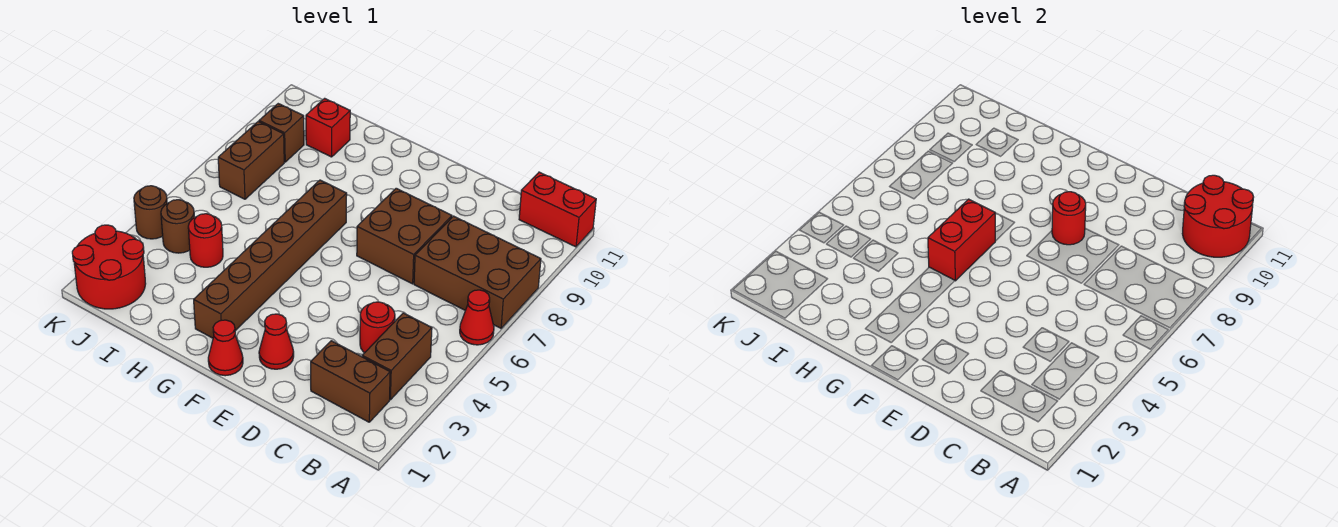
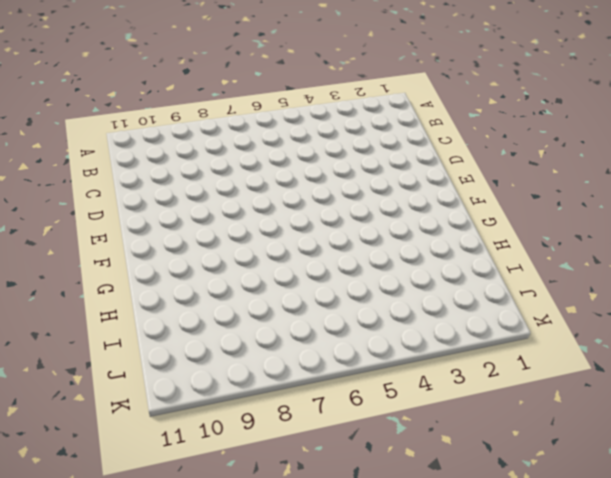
none -> red 1x1 cone [460,290,494,345]
none -> brown 2x3 brick [414,216,541,328]
none -> red 1x2 brick [519,172,596,247]

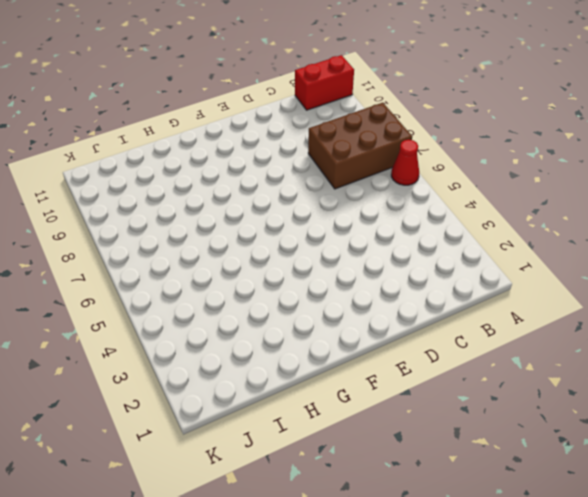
none -> brown 1x2 brick [311,341,390,422]
none -> brown 1x2 brick [362,313,432,400]
none -> red 1x1 round brick [360,302,395,353]

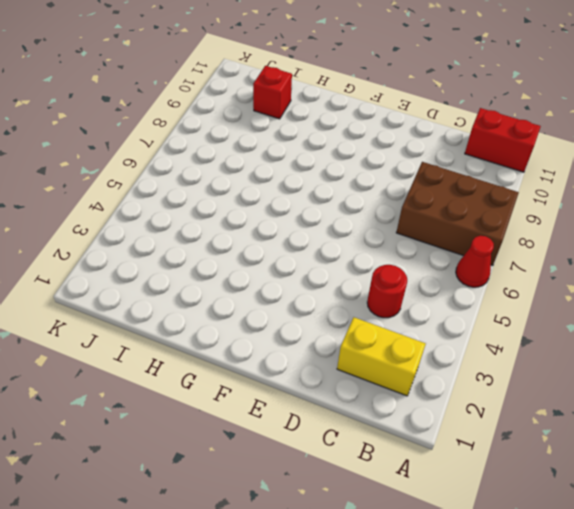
yellow 1x2 brick [337,317,426,396] -> brown 1x2 brick [311,341,390,422]
none -> brown 1x2 brick [362,313,432,400]
none -> brown 2x2 brick [357,188,452,284]
none -> red 1x1 cone [259,314,294,369]

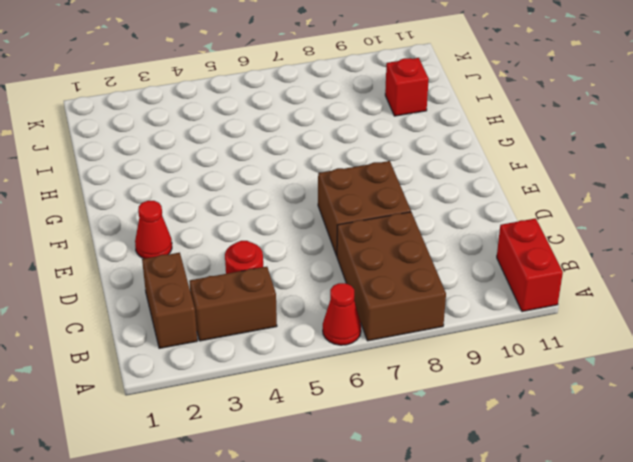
none -> red 1x1 cone [208,320,243,376]
none -> brown 1x6 brick [194,180,347,338]
none -> red 1x1 round brick [188,214,223,267]

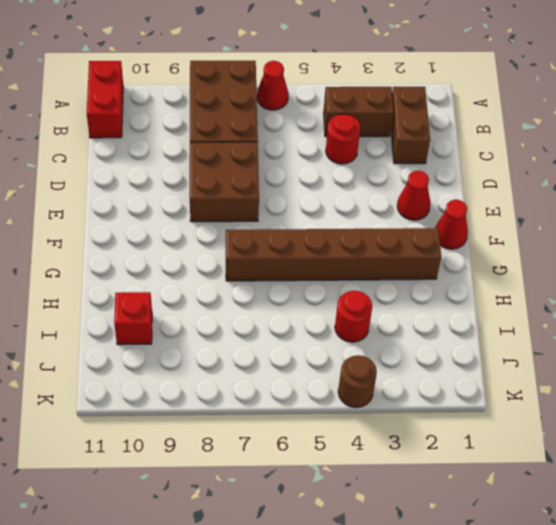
none -> red 2x2 round brick [72,225,146,309]
none -> brown 1x1 round brick [161,200,194,253]
none -> brown 1x2 brick [218,121,284,199]

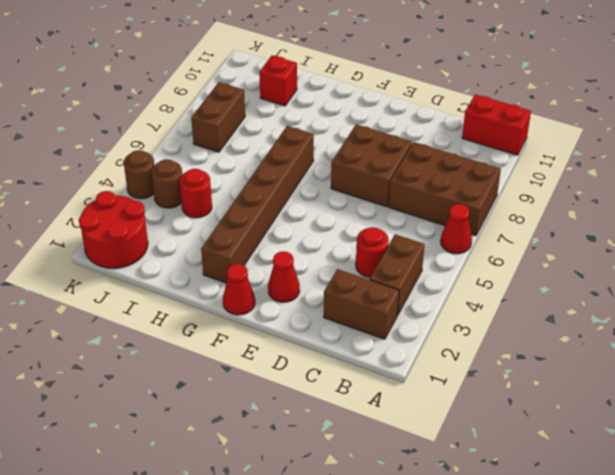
none -> brown 1x1 brick [259,104,304,162]
none -> red 2x2 round brick [1182,175,1253,257]
none -> red 1x1 round brick [1052,192,1086,245]

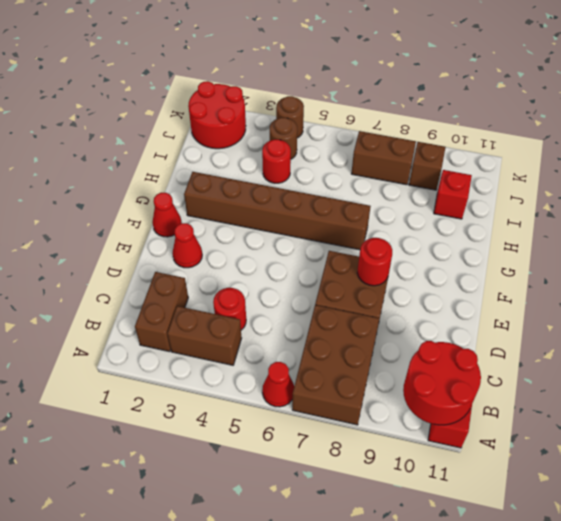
none -> red 1x2 brick [928,199,995,281]

